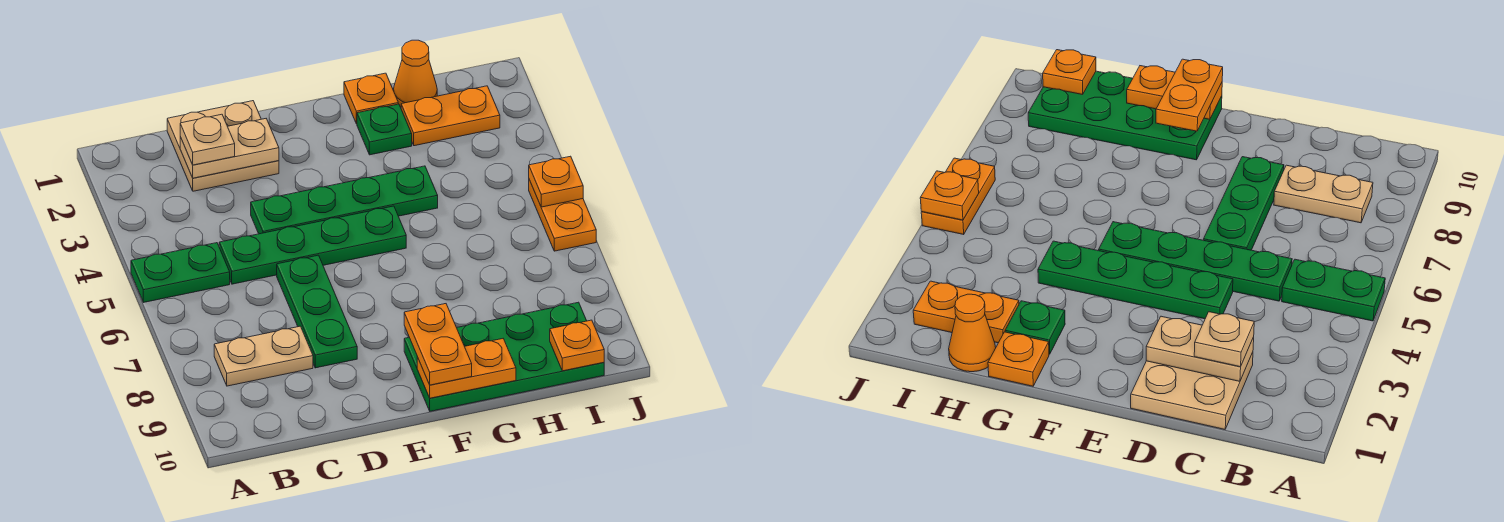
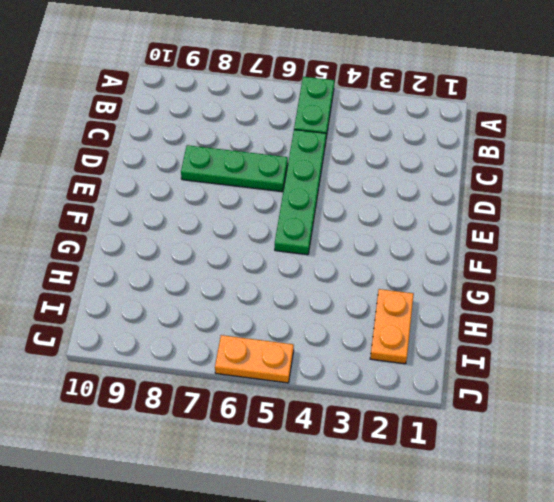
none -> tan 1x2 plate [214,326,313,386]
none -> tan 2x2 plate [167,101,279,191]
none -> green 1x4 plate [251,166,438,234]

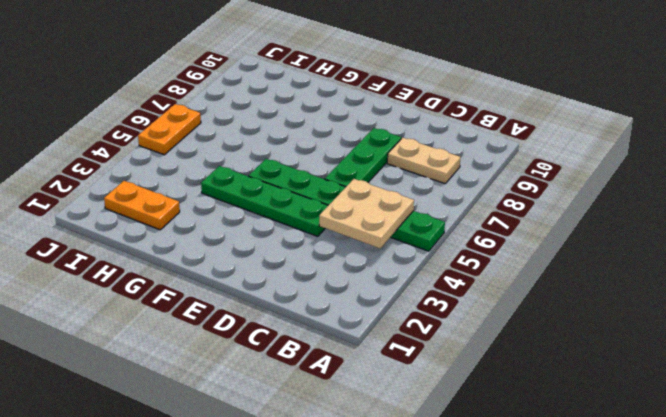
tan 2x2 plate [319,179,414,248] -> tan 2x2 plate moved to [167,101,279,191]
none -> green 2x4 plate [404,302,604,411]
none -> orange 1x1 plate [344,73,398,124]
none -> green 1x1 plate [357,104,412,155]

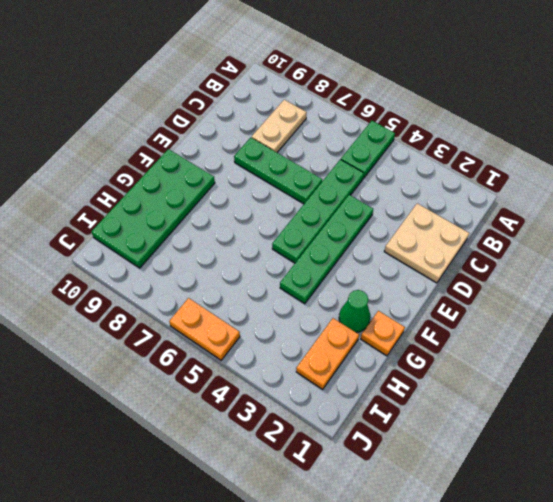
green 1x1 cone [339,290,370,332] -> green 1x1 plate [357,104,412,155]
none -> orange 1x1 cone [393,40,437,107]
none -> tan 1x2 plate [180,119,279,178]
none -> orange 1x2 plate [417,339,516,398]

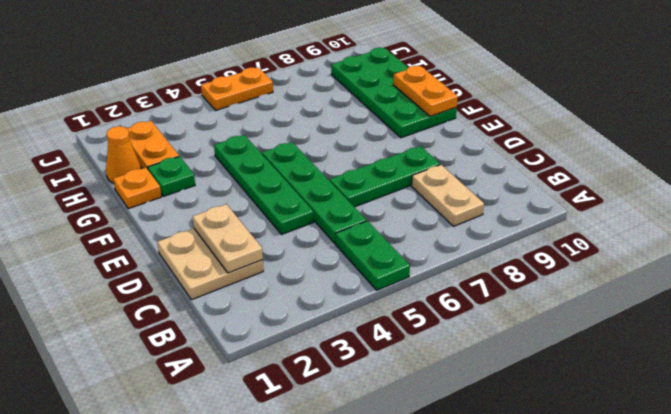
none -> orange 1x1 plate [550,320,604,371]
none -> orange 1x1 plate [529,156,583,207]
none -> tan 1x1 plate [180,114,235,165]

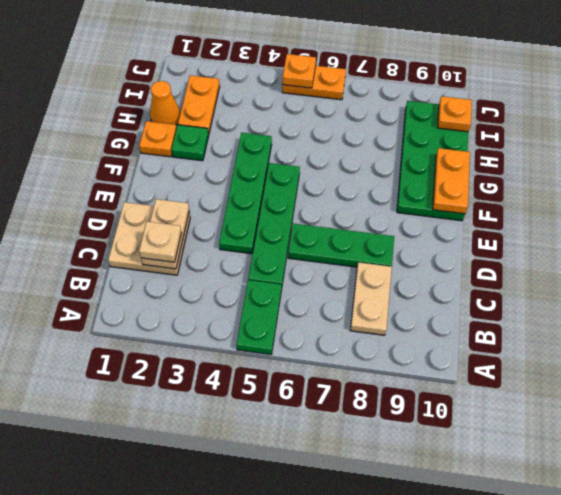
none -> orange 1x2 plate [404,304,472,385]

